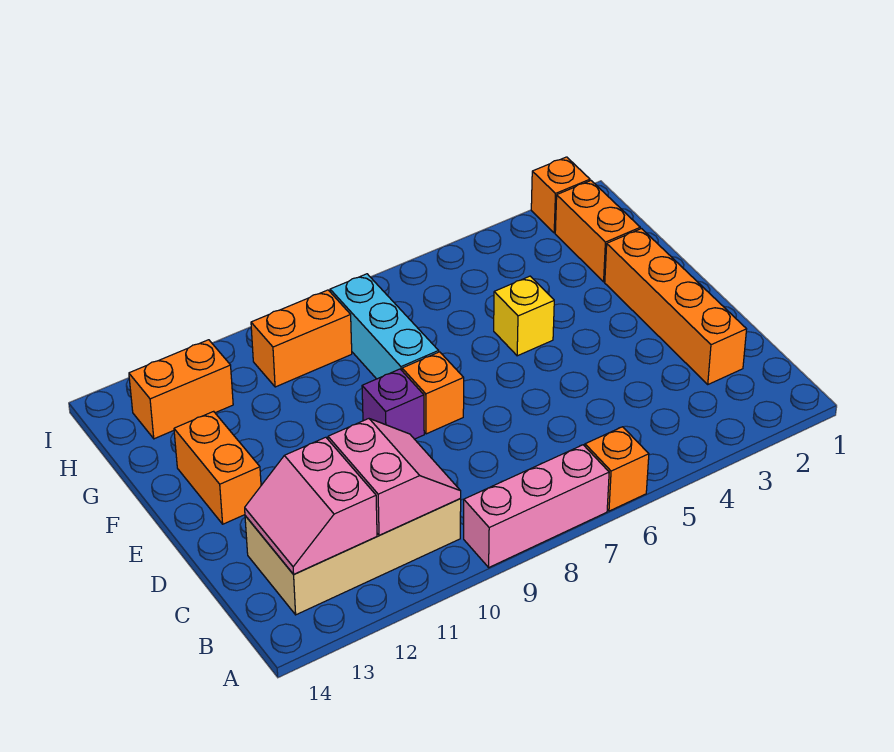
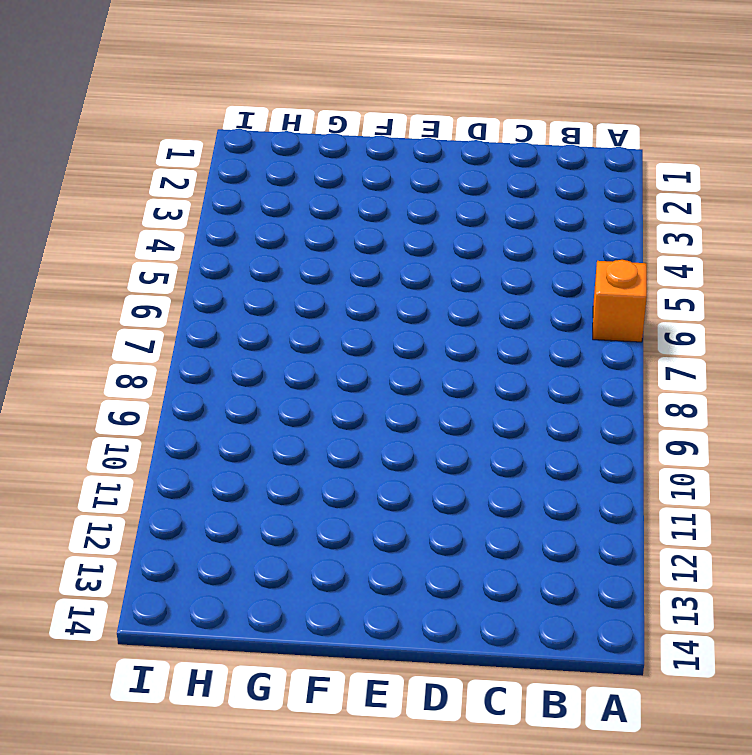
none -> pink 1x3 brick [464,445,609,567]
none -> tan 2x4 brick [245,499,461,615]
none -> orange 1x4 brick [605,229,747,384]

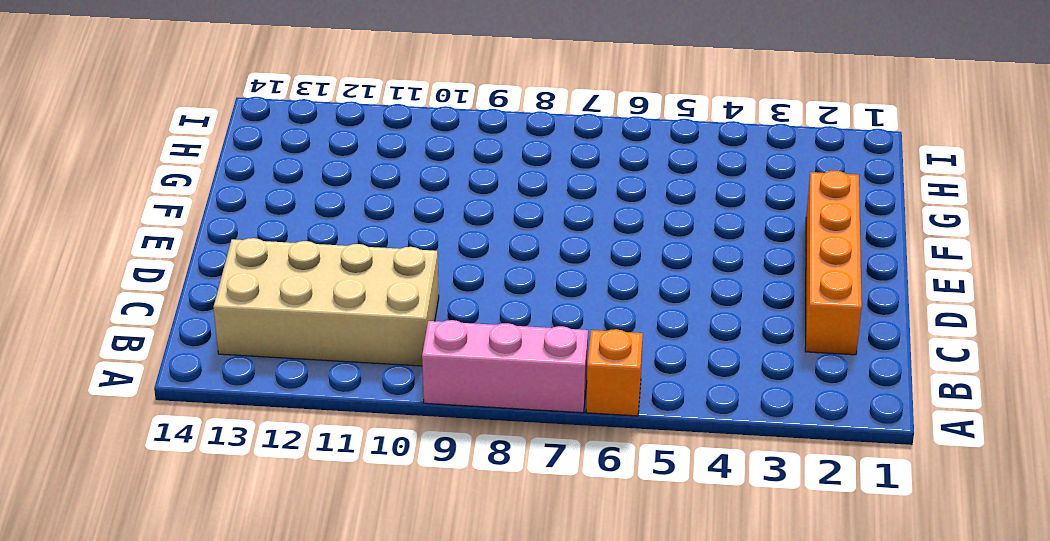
none -> orange 1x1 brick [402,352,464,434]
none -> purple 1x1 brick [362,369,424,439]
none -> orange 1x2 brick [174,411,261,524]

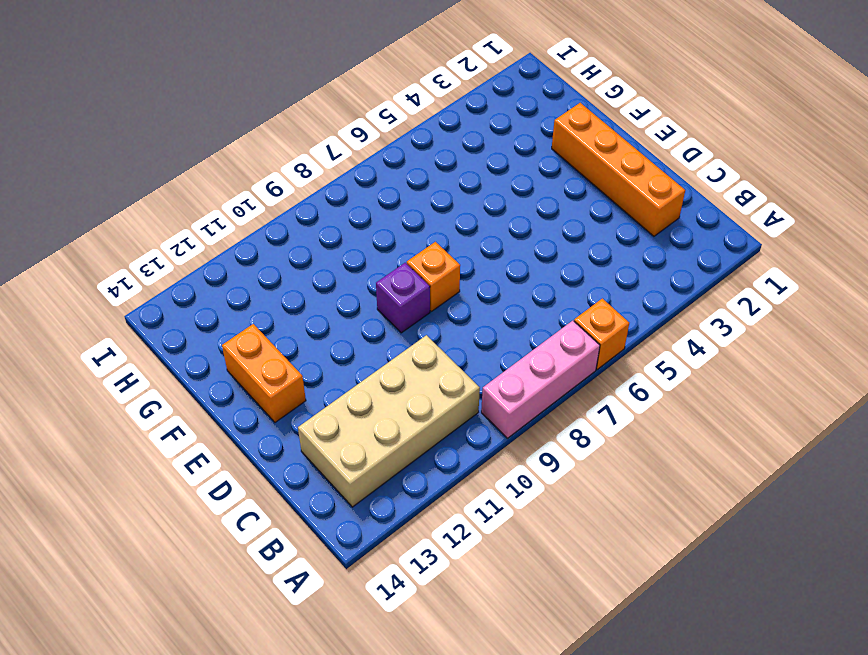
none -> yellow 1x1 brick [494,276,554,356]
none -> cyan 1x3 brick [330,274,439,379]
none -> orange 1x2 brick [555,181,640,282]

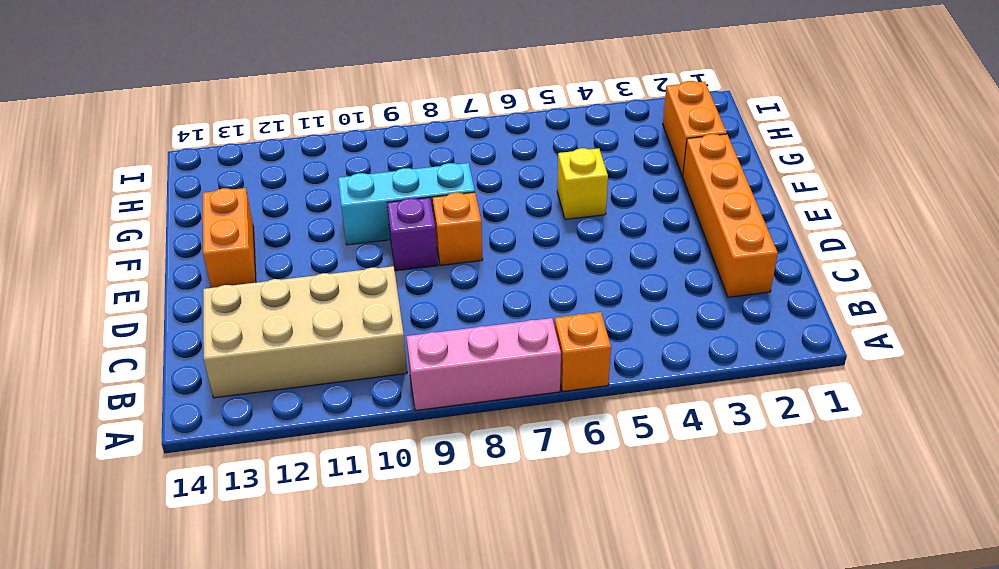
cyan 1x3 brick [338,163,475,245] -> cyan 1x3 brick turned to [330,274,439,379]
none -> orange 1x2 brick [251,290,352,387]
none -> orange 1x2 brick [129,340,233,439]
none -> orange 1x1 brick [531,157,590,233]

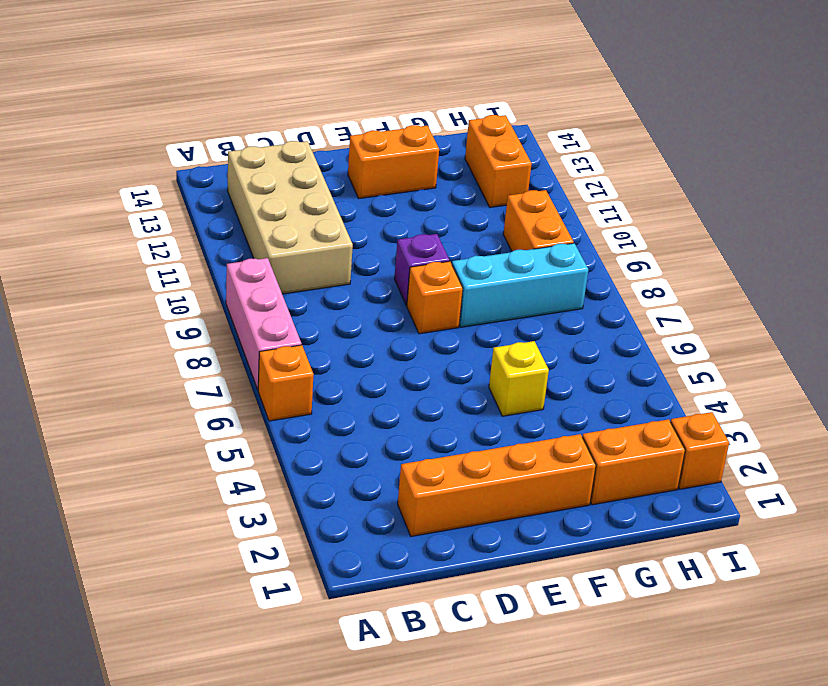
none -> pink 2x2 slope [328,419,461,535]
none -> pink 2x2 slope [245,437,377,574]

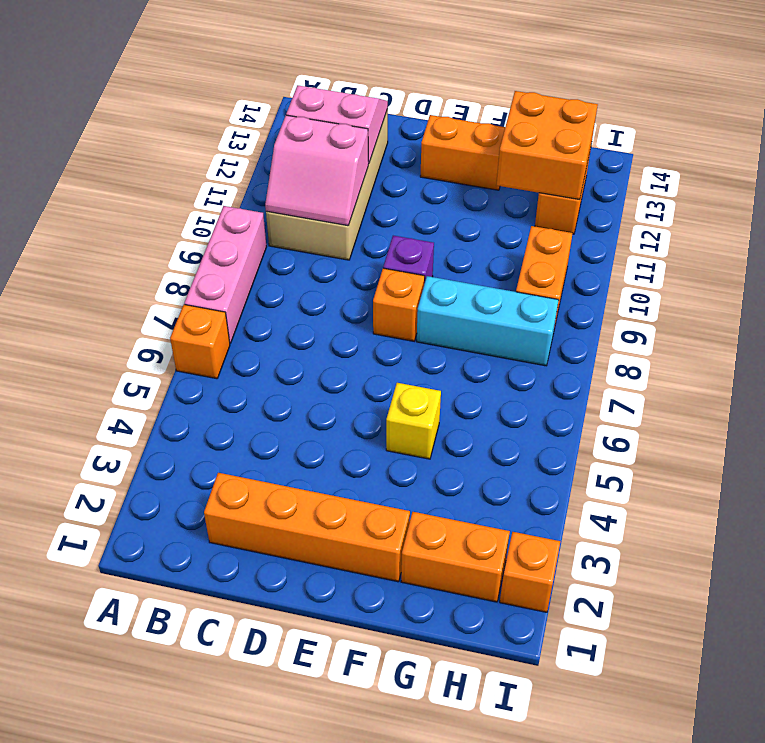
orange 2x2 brick [497,91,598,200] -> none

